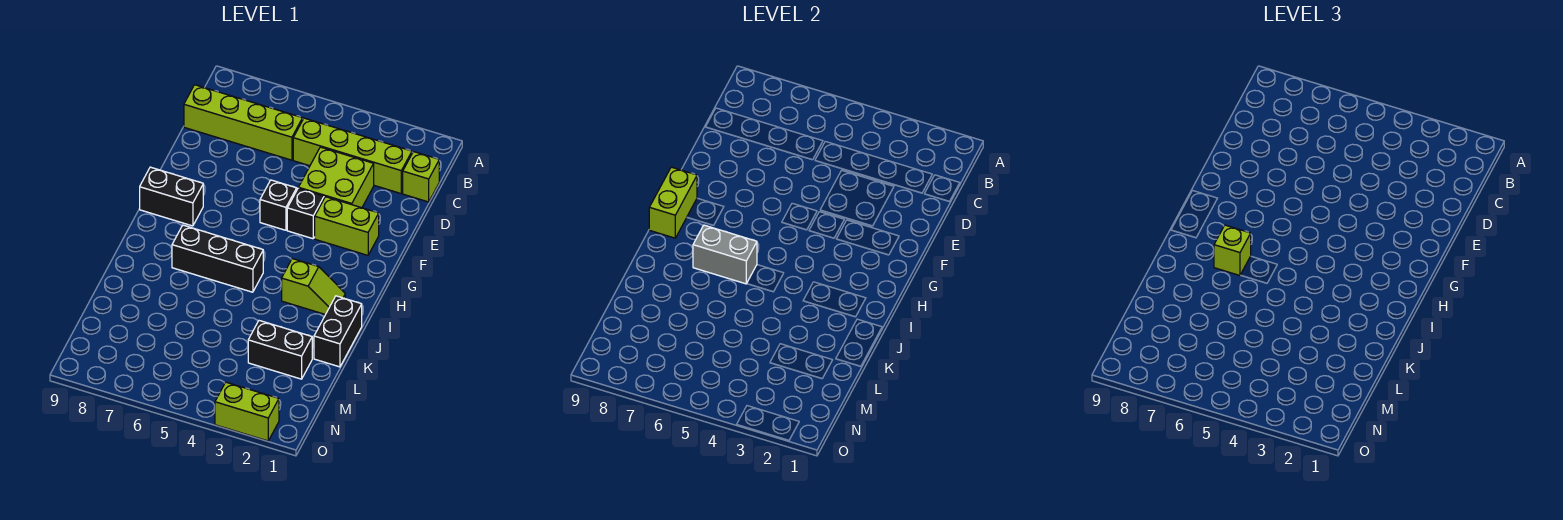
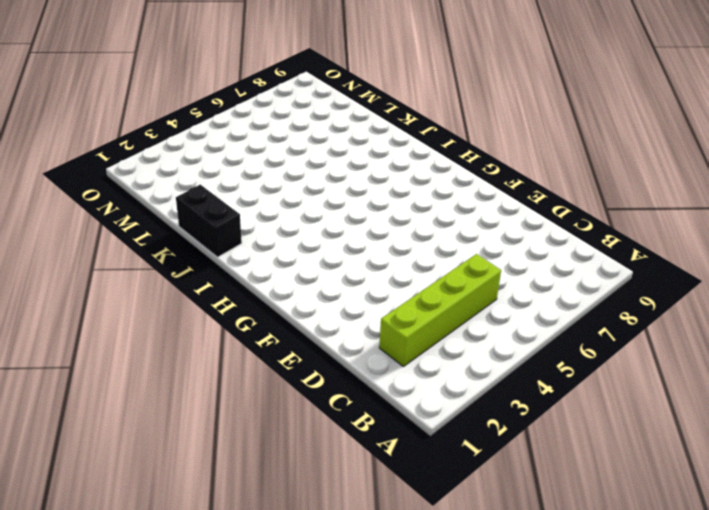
none -> lime 1x1 brick [403,152,439,202]
none -> lime 1x4 brick [184,85,303,160]
none -> lime 2x2 brick [299,147,374,208]

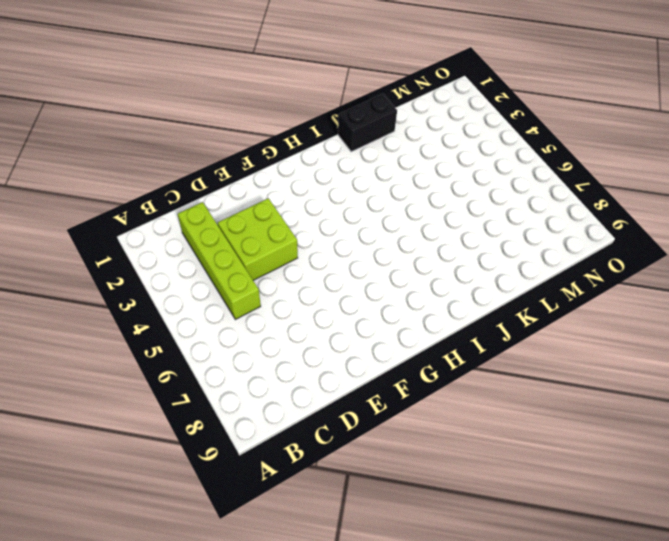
none -> lime 1x1 brick [403,152,439,202]
none -> lime 1x4 brick [184,85,303,160]
none -> lime 1x2 brick [315,197,379,255]

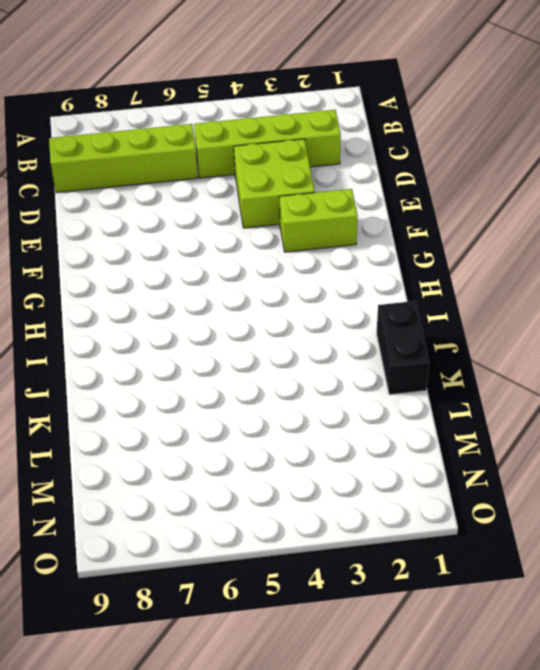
none -> lime 1x1 brick [403,152,439,202]
none -> black 1x1 brick [287,188,324,239]
none -> black 1x1 brick [260,180,297,230]

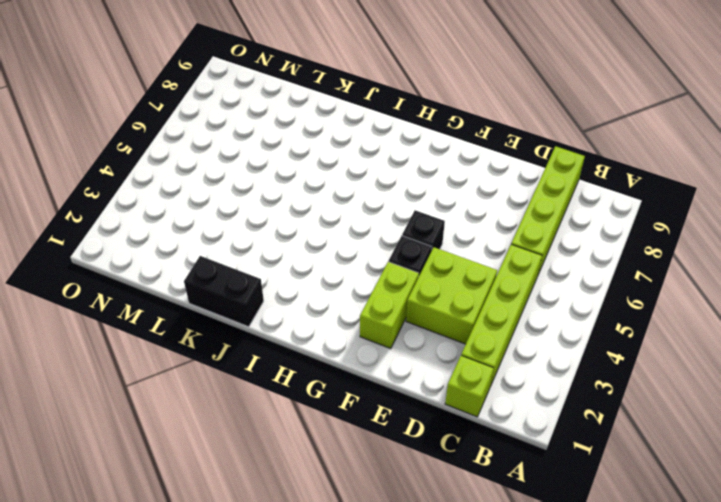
none -> black 1x2 brick [140,167,203,226]
none -> lime 1x2 slope [282,259,345,314]
none -> black 1x3 brick [172,225,263,292]

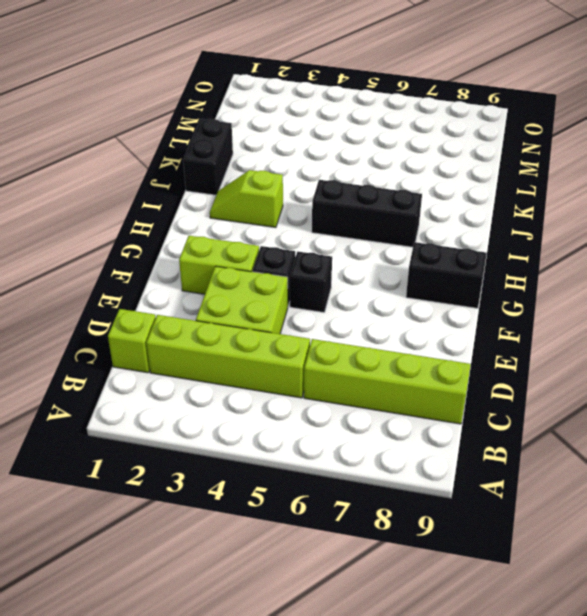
none -> black 1x2 brick [248,321,312,379]
none -> lime 1x2 brick [215,382,279,441]
none -> lime 1x2 brick [649,167,697,238]

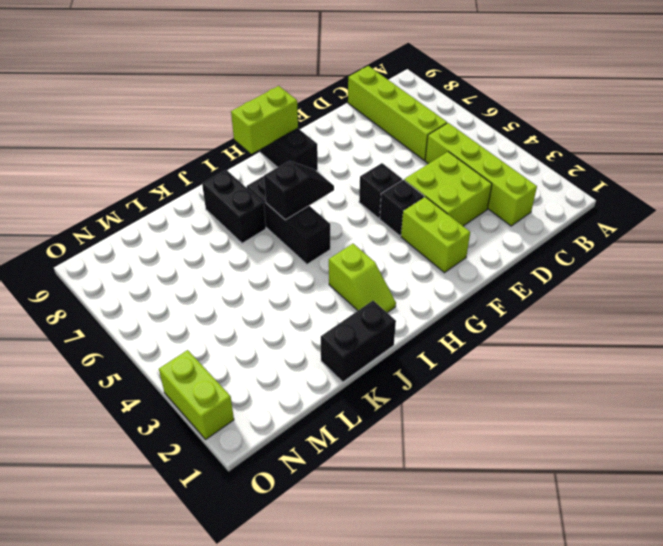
black 1x2 slope [264,161,334,220] -> grey 1x2 brick [693,225,757,284]
black 1x2 brick [202,170,266,243] -> black 1x2 brick moved to [248,321,312,379]
none -> lime 1x1 brick [403,152,439,202]
none -> lime 1x1 brick [1214,225,1251,275]

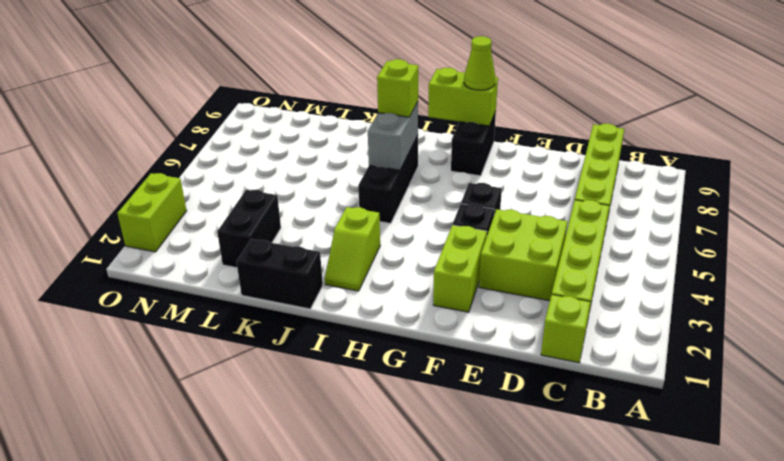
lime 1x1 cone [464,36,495,90] -> none

